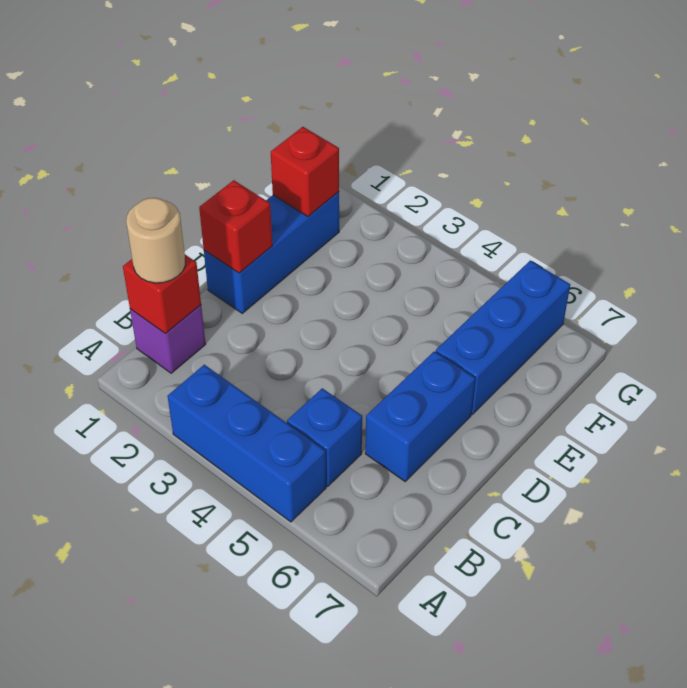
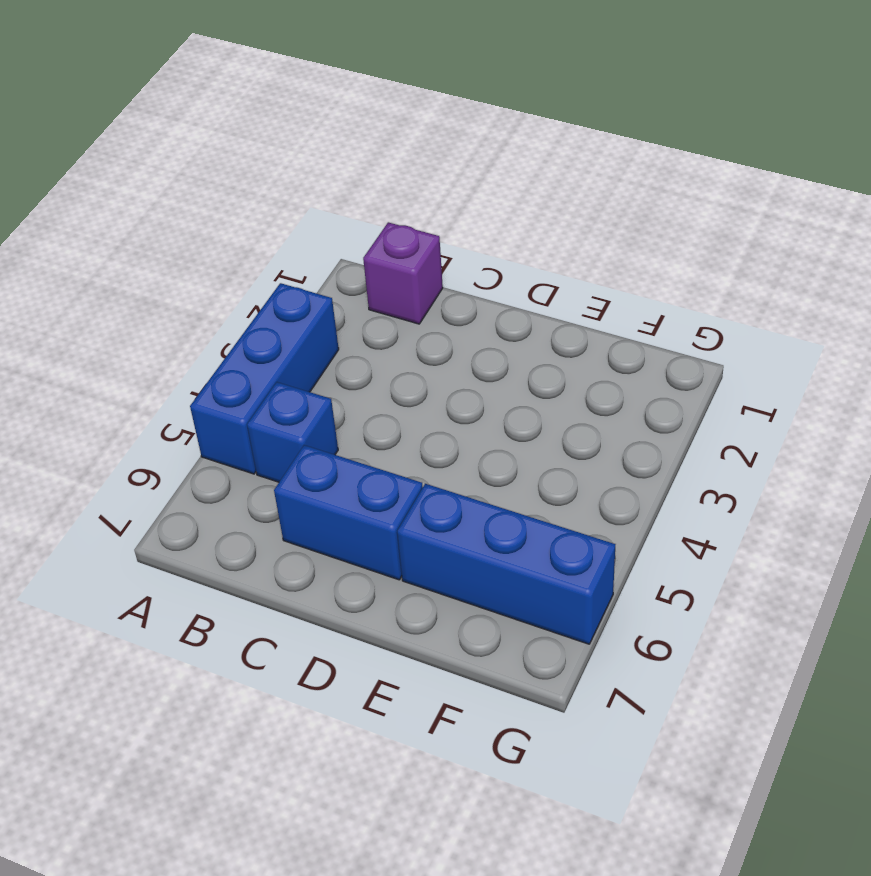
none -> blue 1x3 brick [204,192,339,313]
none -> red 1x1 brick [123,255,201,334]

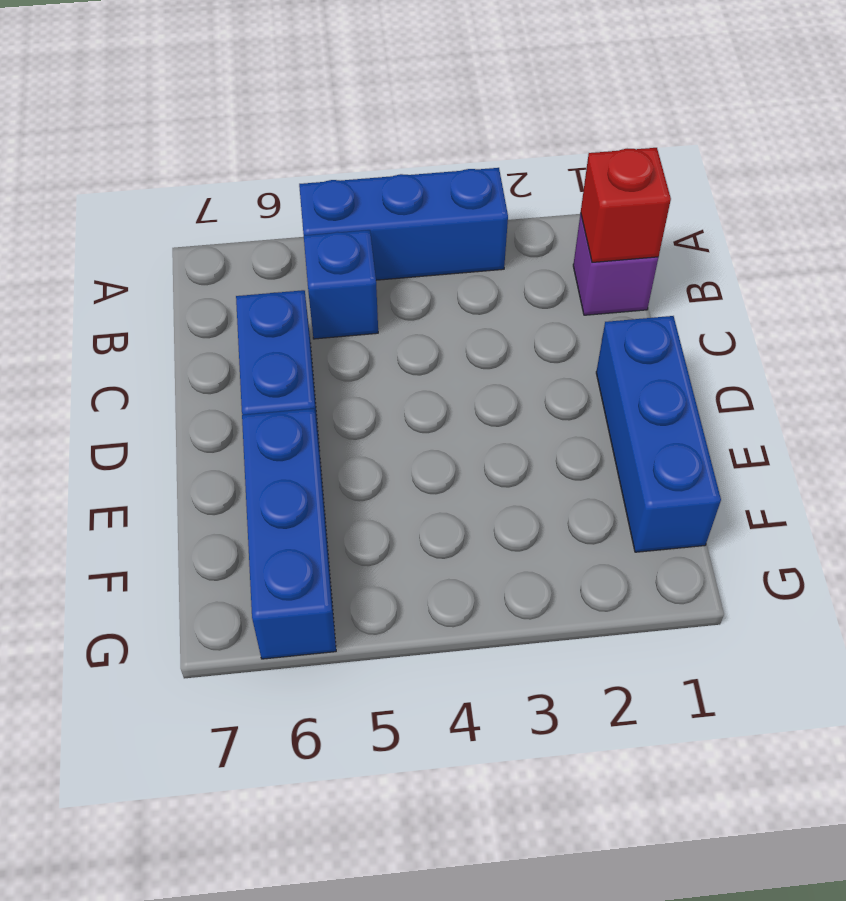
none -> red 1x1 brick [199,180,272,273]
none -> red 1x1 brick [271,127,339,217]

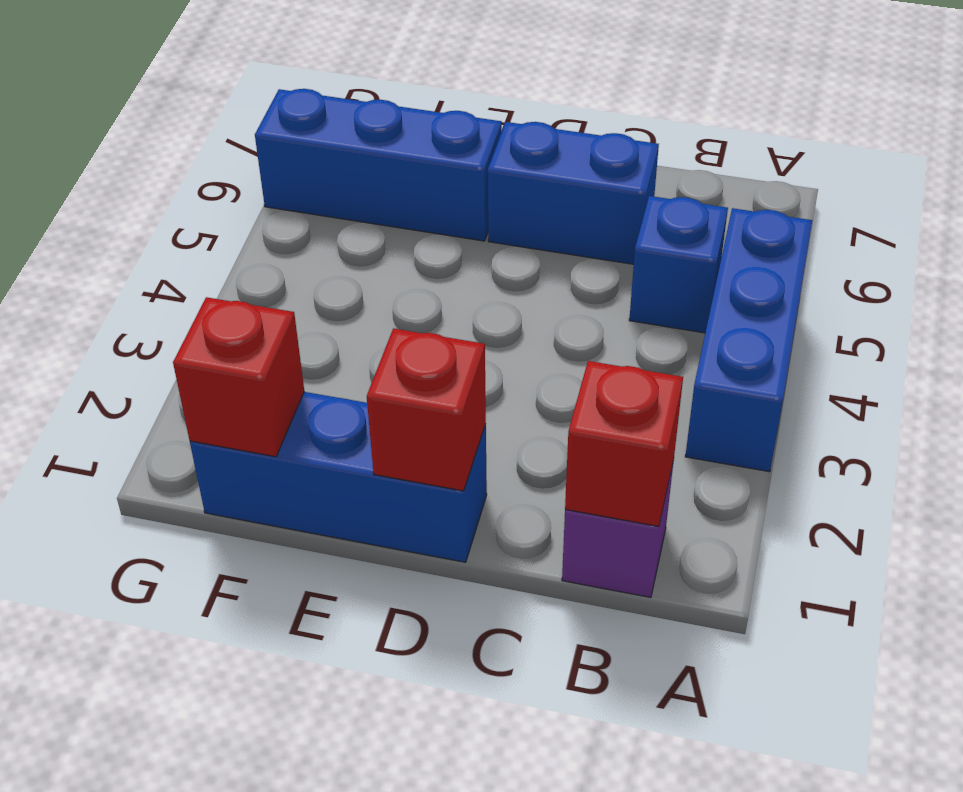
none -> tan 1x1 round brick [126,198,185,283]

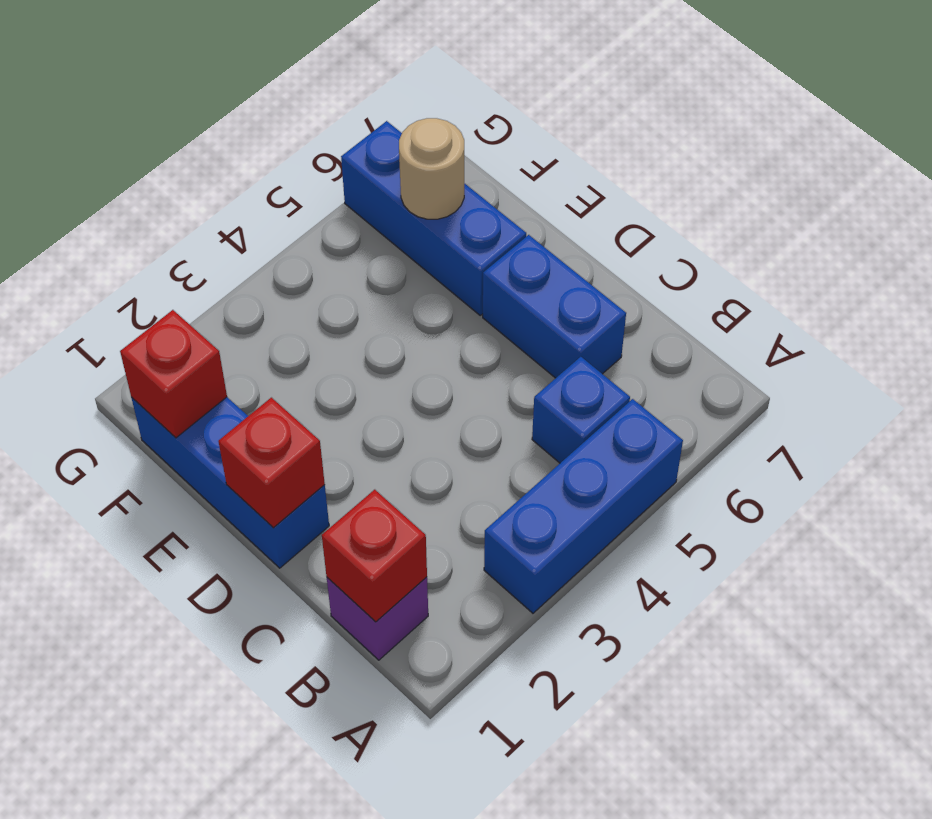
tan 1x1 round brick [399,118,464,219] -> tan 1x1 round brick moved to [126,198,185,283]

